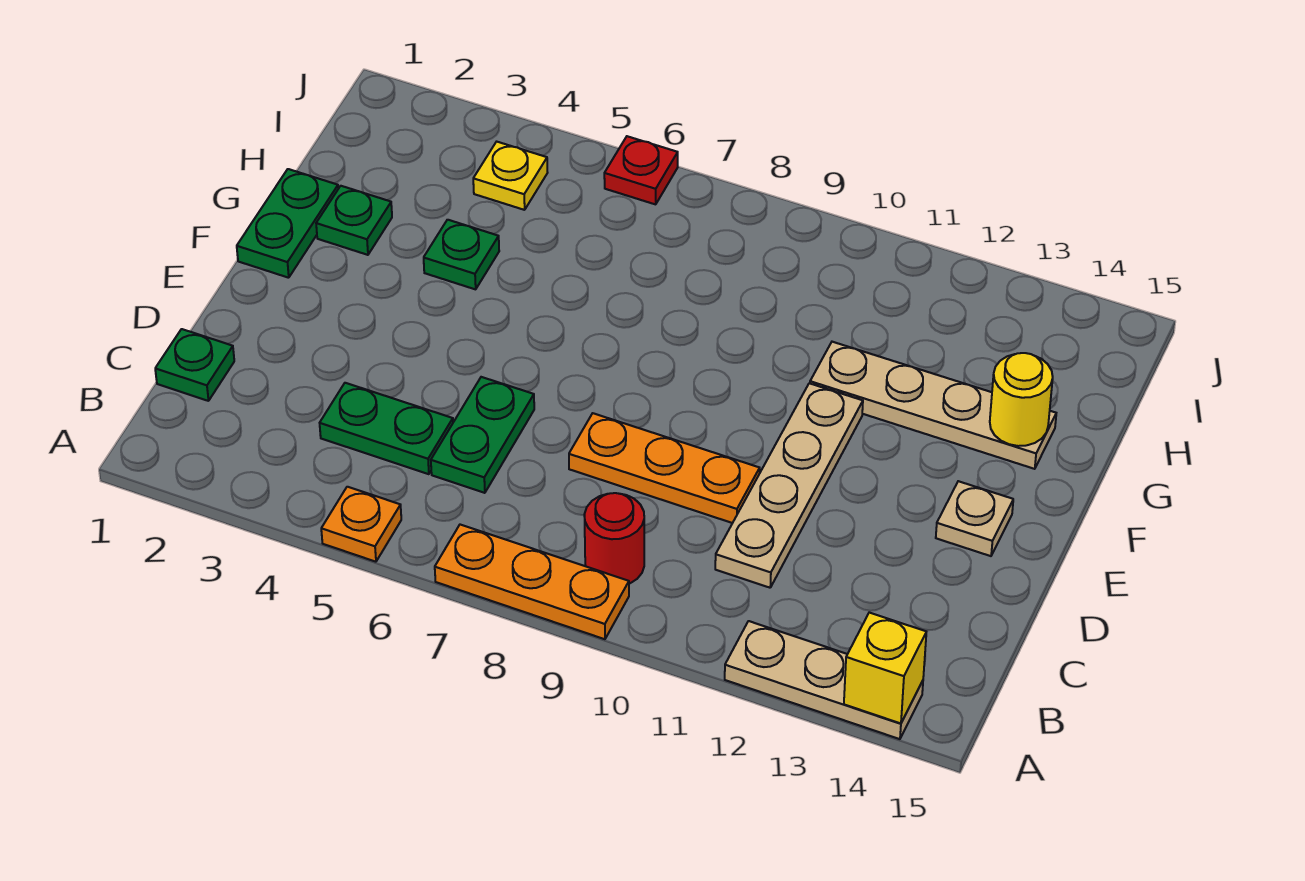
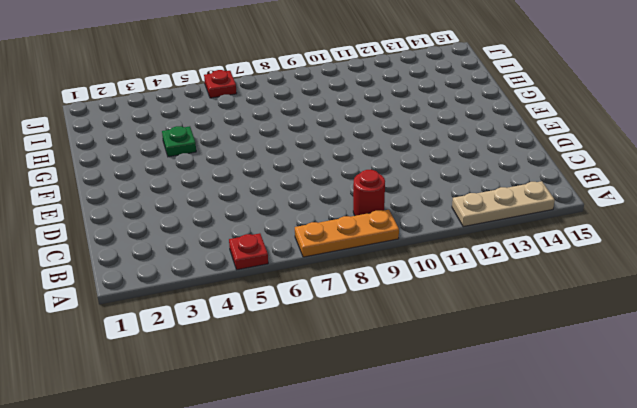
red 1x1 plate [229,233,268,270] -> orange 1x1 plate [321,487,401,562]
none -> green 1x1 plate [155,329,234,401]
none -> green 1x2 plate [320,383,453,474]
none -> green 1x2 plate [431,377,534,493]

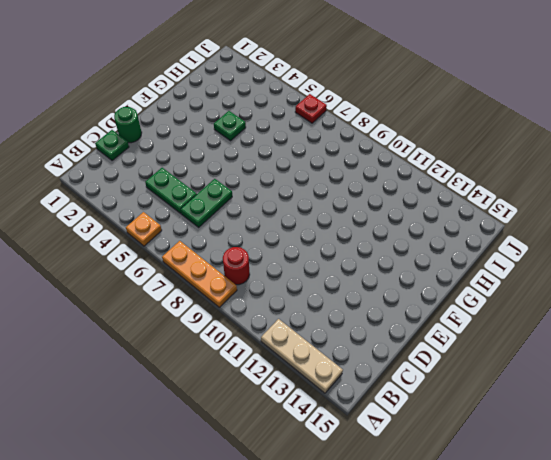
green 1x1 round brick [114,107,142,143] -> none
none -> tan 1x4 plate [715,383,863,588]
none -> orange 1x3 plate [569,413,760,523]
none -> tan 1x1 plate [936,481,1013,556]

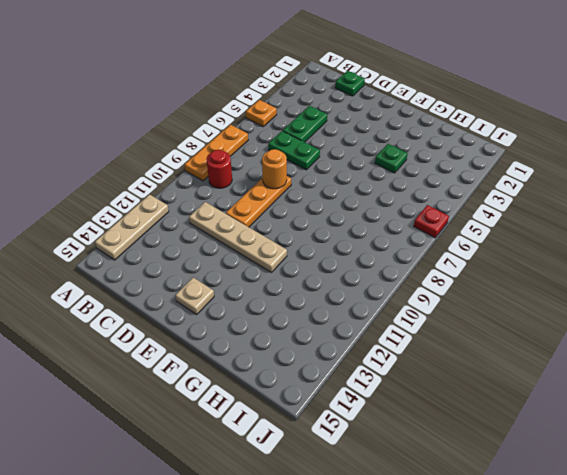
orange 1x1 round brick [262,149,287,189] -> none
none -> green 1x2 plate [237,169,338,278]
none -> green 1x1 plate [316,186,392,255]
none -> tan 1x4 plate [810,342,1056,469]

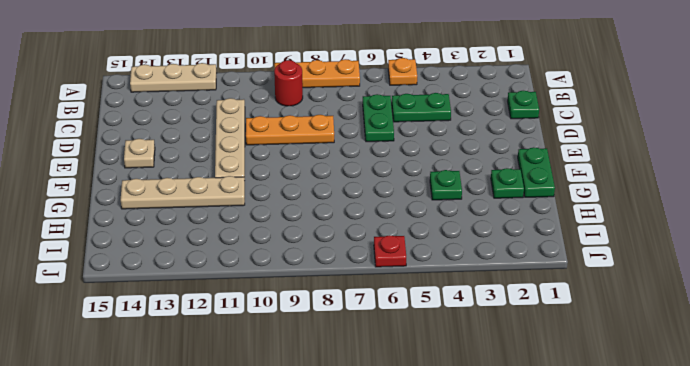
none -> yellow 1x1 plate [473,142,548,210]
none -> yellow 1x1 brick [844,613,926,723]
none -> yellow 1x1 round brick [990,353,1053,446]

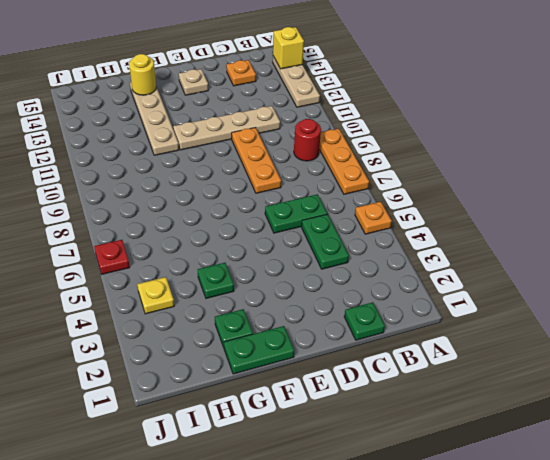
orange 1x1 plate [226,60,256,86] -> none

